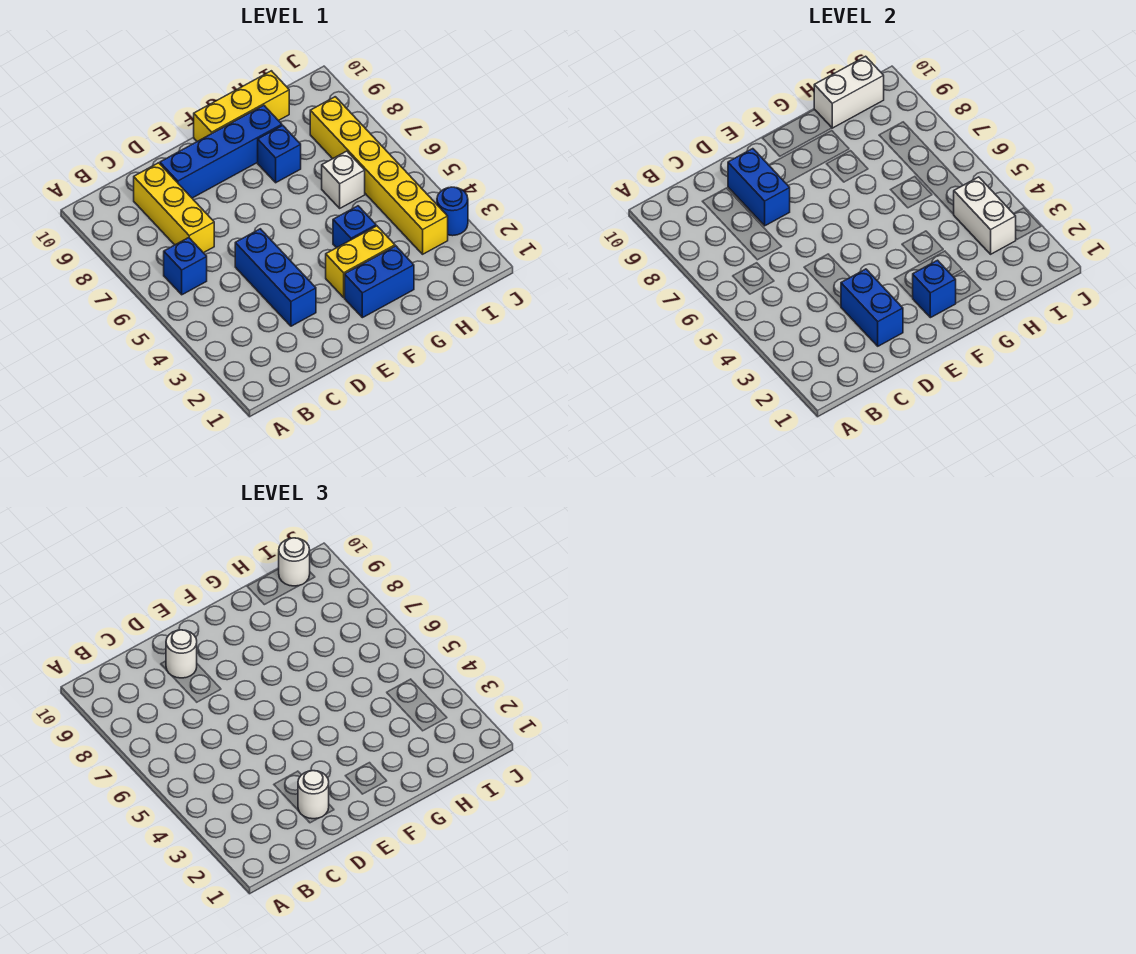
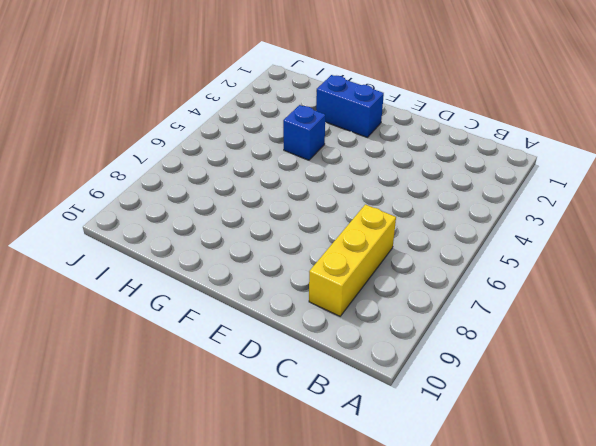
none -> blue 1x1 brick [164,238,207,295]
none -> blue 1x3 brick [235,229,316,326]
none -> blue 1x4 brick [160,105,282,198]

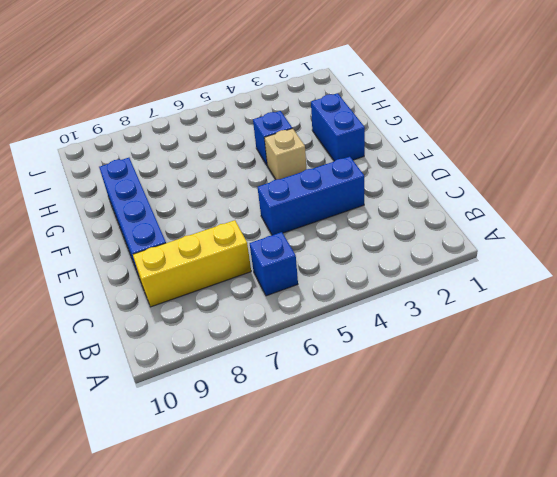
tan 1x1 brick [264,128,306,180] -> none
none -> yellow 1x2 brick [326,226,395,297]
none -> yellow 1x3 brick [194,71,289,141]
none -> blue 1x1 brick [258,125,301,183]

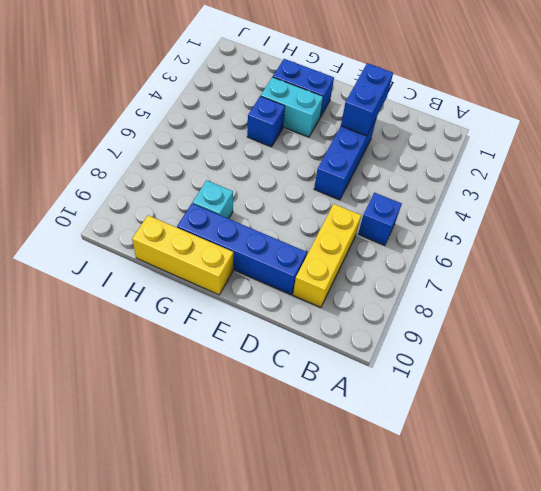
cyan 1x2 brick [261,77,323,137] -> yellow 1x2 brick [326,226,395,297]
cyan 1x1 brick [192,180,233,219] -> blue 1x1 brick [258,125,301,183]
none -> white 1x1 brick [322,151,365,208]
none -> yellow 1x6 brick [310,97,448,254]
none -> blue 1x1 round brick [437,187,468,236]

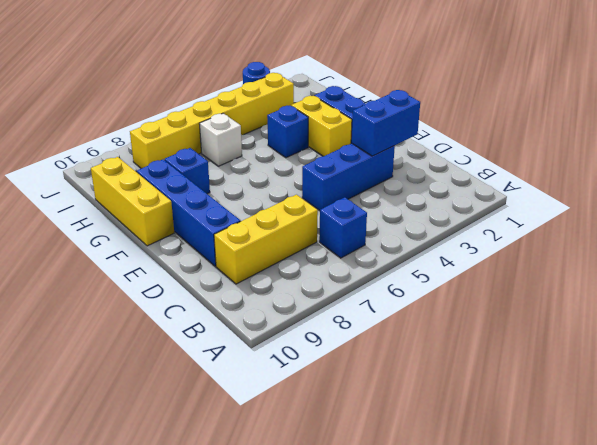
none -> blue 1x2 brick [728,149,790,226]
none -> blue 1x1 brick [913,260,956,318]
none -> white 1x2 brick [814,56,884,128]

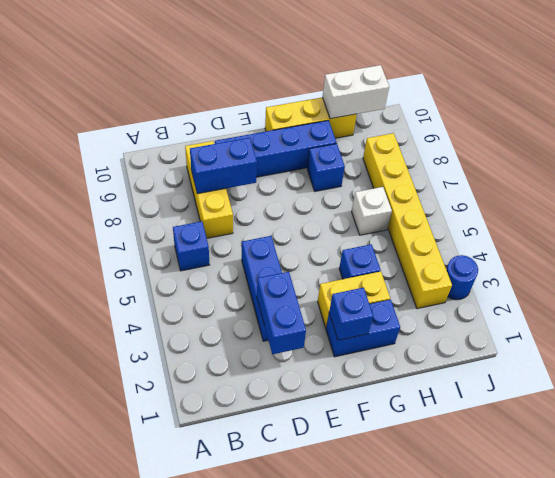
blue 1x2 brick [190,138,257,194] -> blue 1x2 brick turned to [728,149,790,226]
none -> white 1x2 brick [954,177,1016,254]
none -> white 1x1 round brick [298,771,329,819]
none -> white 1x1 round brick [166,630,197,678]

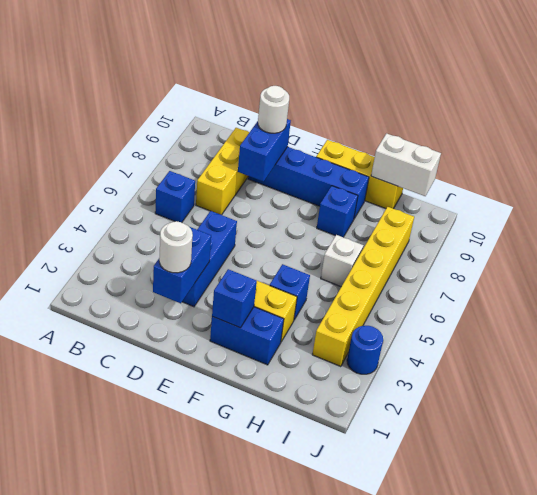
none -> white 1x2 brick [954,177,1016,254]
none -> white 1x1 round brick [279,538,310,586]

